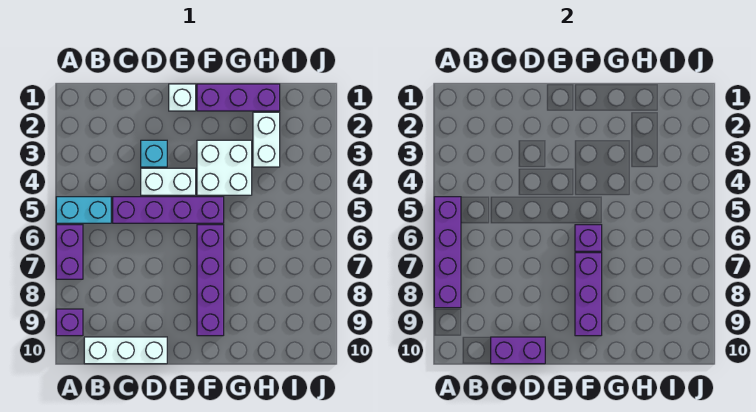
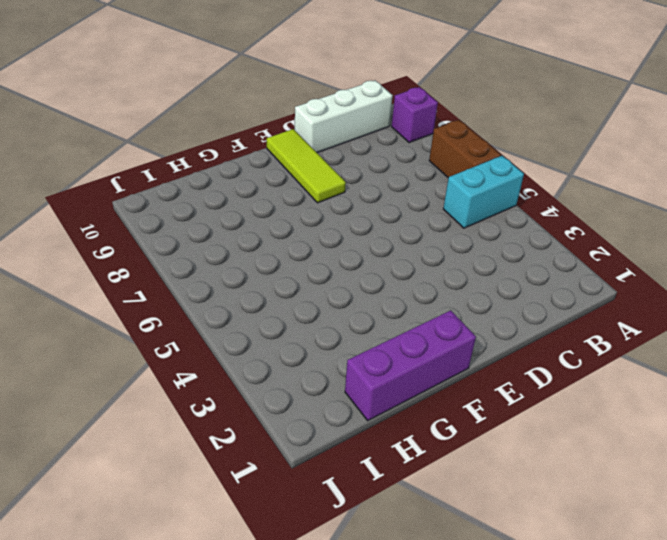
brown 1x2 brick [429,120,501,178] -> purple 1x2 brick [56,225,83,279]
lime 1x3 tile [267,129,346,203] -> none
none -> purple 1x4 brick [113,197,224,223]
none -> cyan 1x1 brick [141,140,167,167]
none -> white 1x2 brick [141,168,196,195]

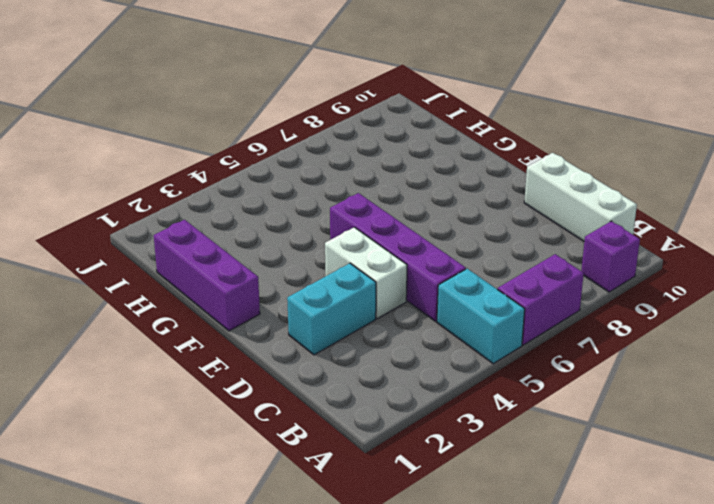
cyan 1x2 brick [287,263,376,355] -> cyan 1x1 brick [141,140,167,167]
none -> white 1x1 brick [169,84,196,111]
none -> white 2x2 brick [197,140,252,195]
none -> purple 1x4 brick [197,225,224,336]

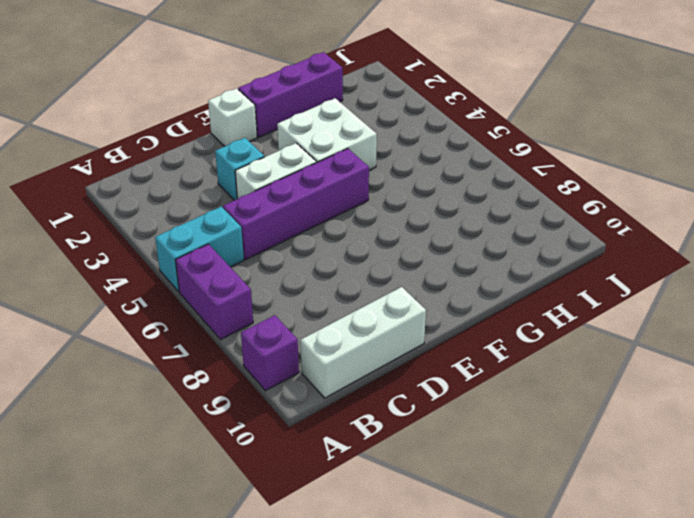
none -> purple 1x4 brick [197,225,224,336]
none -> white 1x2 brick [253,112,280,167]
none -> purple 1x4 brick [434,197,461,308]

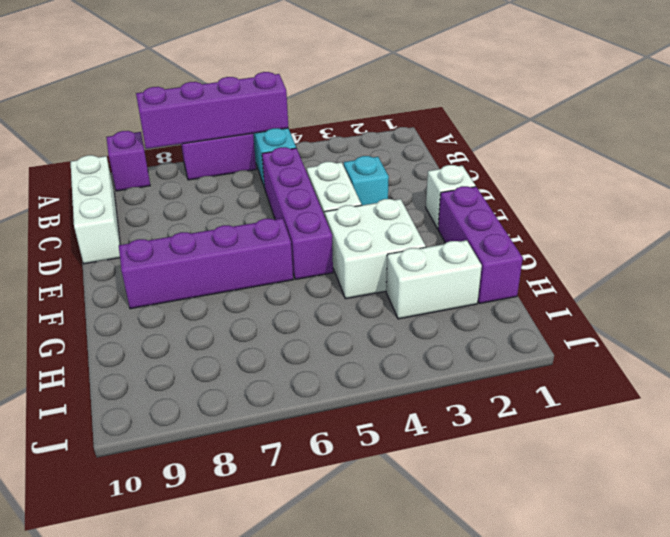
none -> purple 1x2 brick [491,337,545,364]
none -> purple 1x1 brick [575,225,602,251]
none -> purple 1x3 brick [575,253,602,336]

